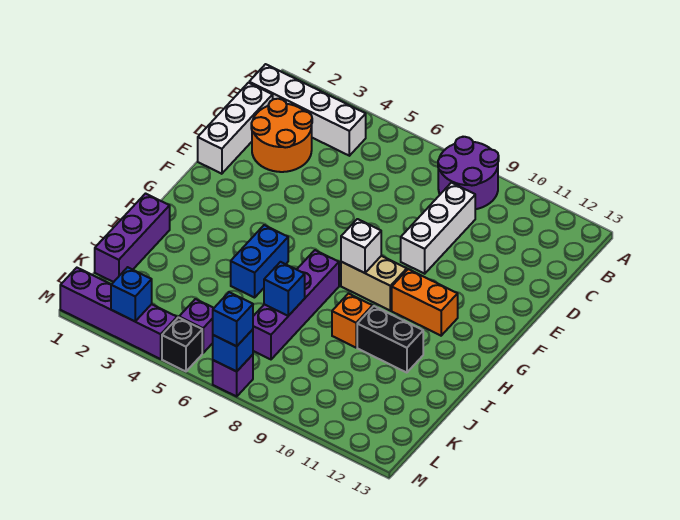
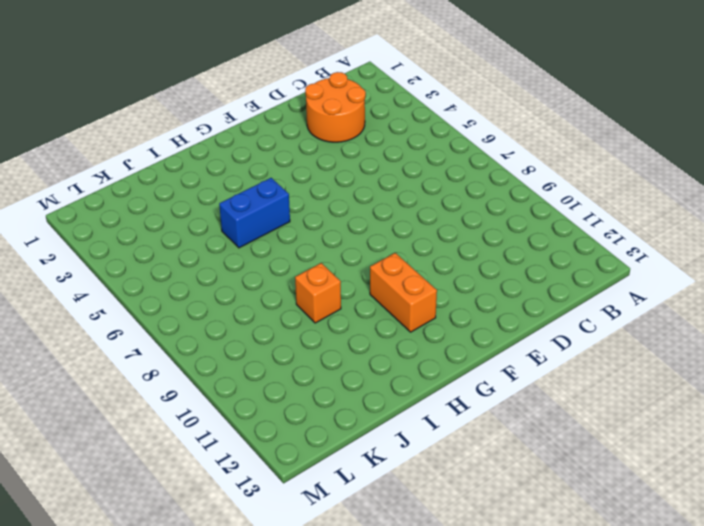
none -> purple 2x2 round brick [438,137,499,209]
none -> white 1x4 brick [249,64,366,156]
none -> white 1x3 brick [198,83,273,174]

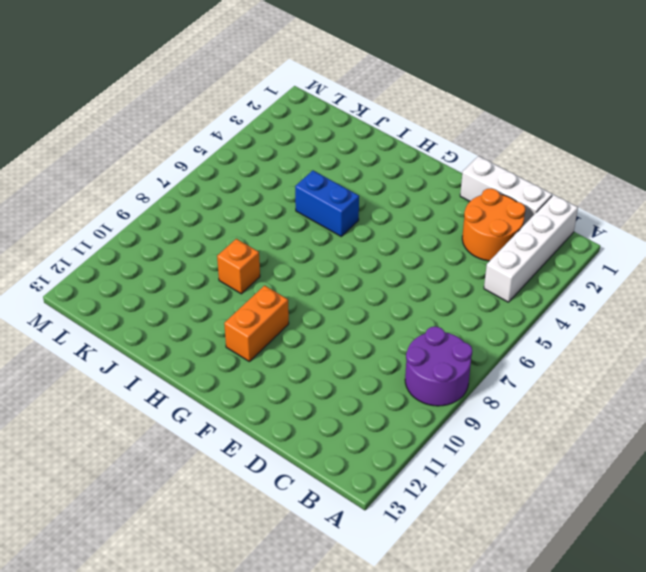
none -> white 1x3 brick [401,183,475,274]
none -> tan 1x2 brick [341,256,407,311]
none -> purple 1x4 brick [253,250,339,359]

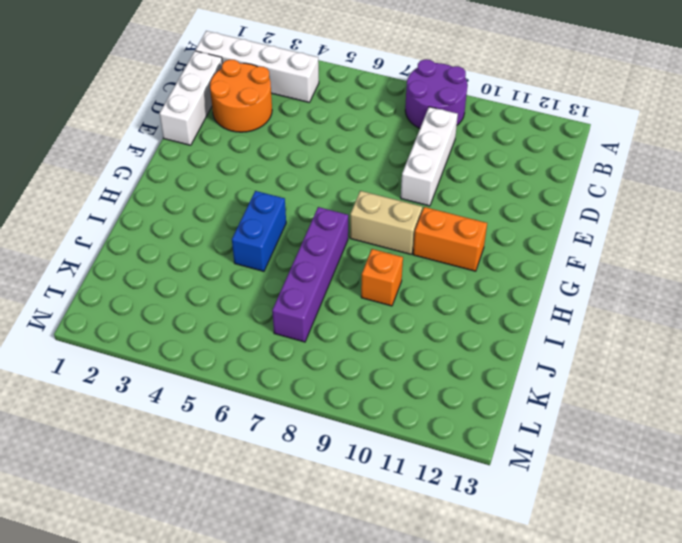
none -> purple 1x3 brick [95,194,170,282]
none -> black 1x2 brick [357,306,423,373]
none -> purple 1x1 brick [179,299,214,353]

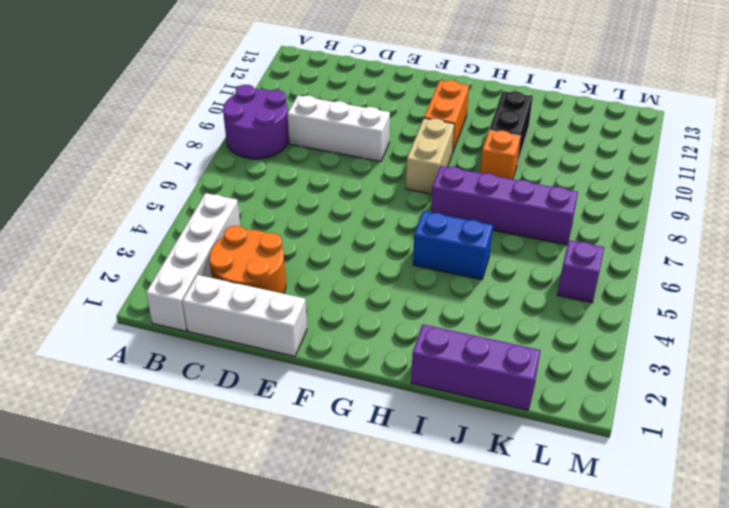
none -> purple 1x4 brick [60,268,177,359]
none -> black 1x1 brick [162,317,202,371]
none -> purple 1x1 brick [213,355,253,396]

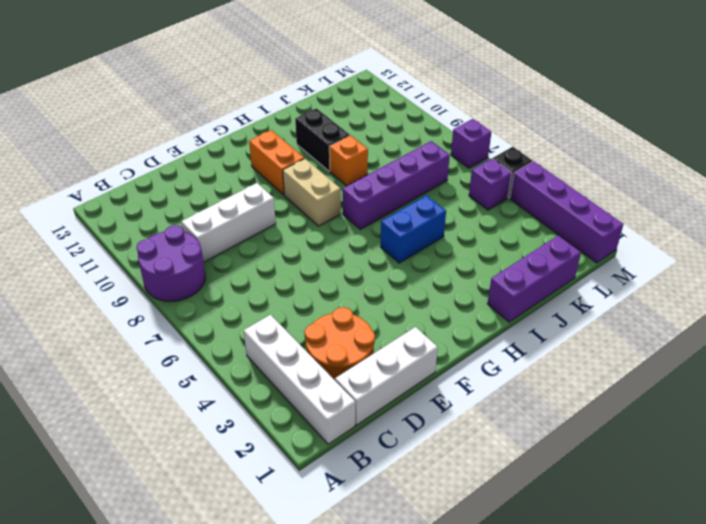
none -> white 1x1 brick [341,219,381,273]
none -> blue 1x1 brick [264,262,305,316]
none -> blue 1x1 brick [111,267,152,321]

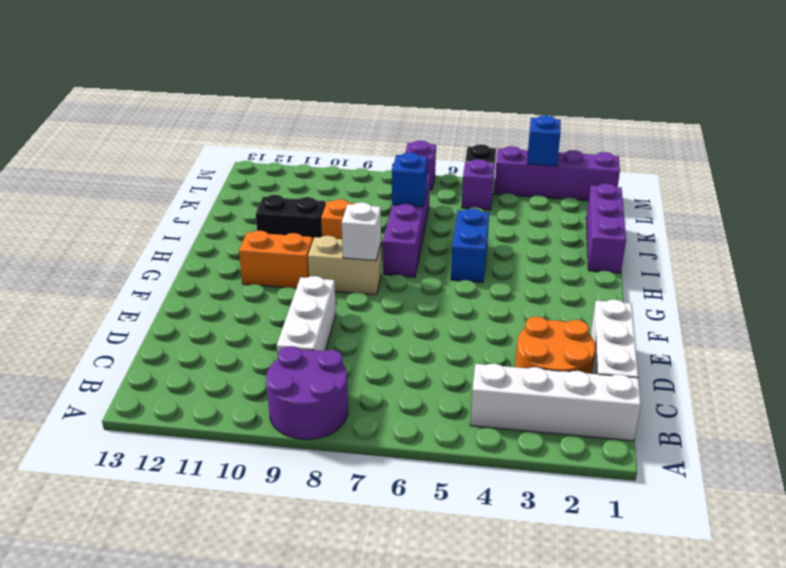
none -> blue 1x1 brick [213,330,253,371]
none -> blue 1x1 brick [213,292,253,346]

